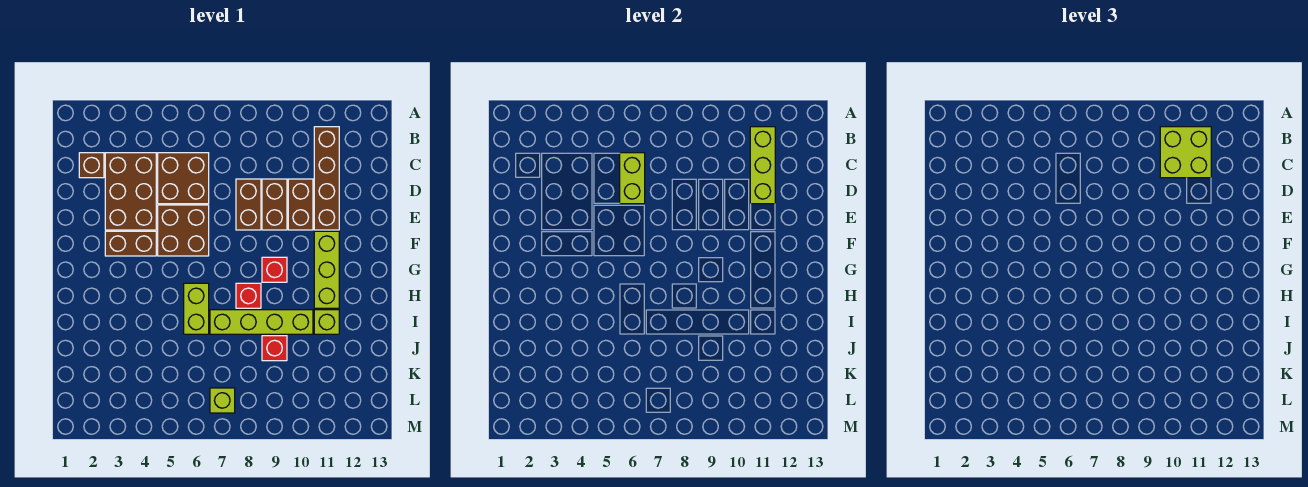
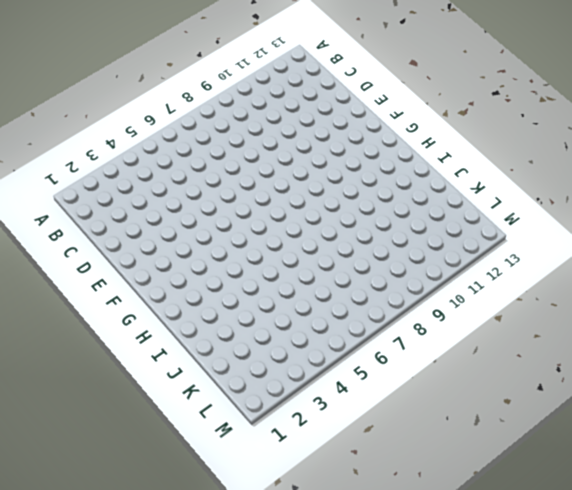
none -> brown 1x4 brick [314,127,339,230]
none -> brown 1x1 brick [79,153,104,178]
none -> brown 2x3 brick [105,153,156,230]

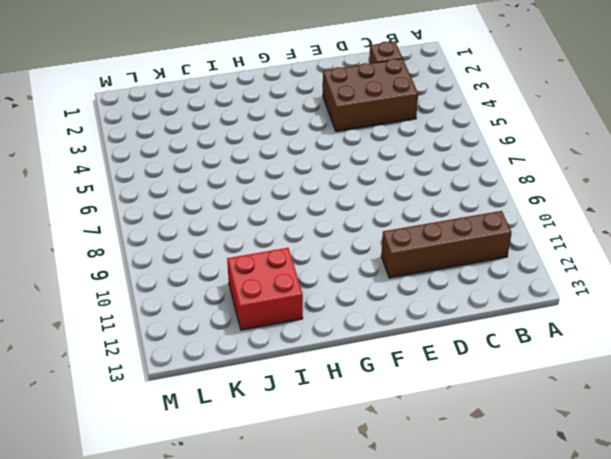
red 2x2 brick [227,248,303,330] -> lime 1x1 brick [314,310,339,334]
none -> brown 2x2 brick [158,153,209,204]
none -> brown 1x2 brick [236,179,261,230]
none -> brown 1x2 brick [262,179,287,230]

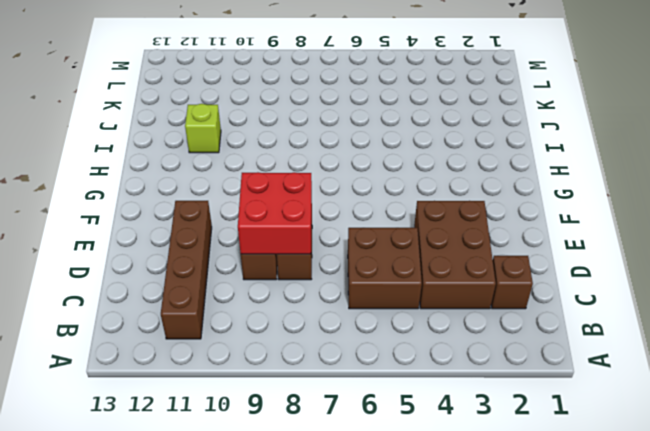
red 2x2 brick [238,172,312,254] -> none
none -> brown 1x2 brick [288,179,313,230]
none -> brown 2x2 brick [158,205,209,256]
none -> brown 1x2 brick [105,231,156,256]

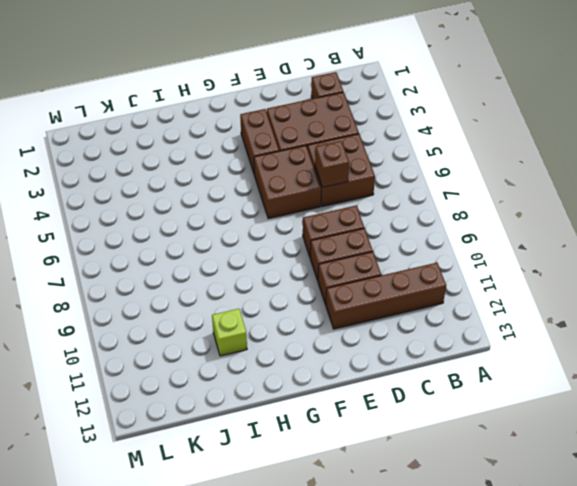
brown 1x1 brick [315,141,349,187] -> lime 1x2 brick [620,153,645,204]
none -> lime 1x3 brick [314,231,339,308]
none -> red 1x1 brick [262,257,287,282]
none -> lime 1x2 brick [184,283,209,334]

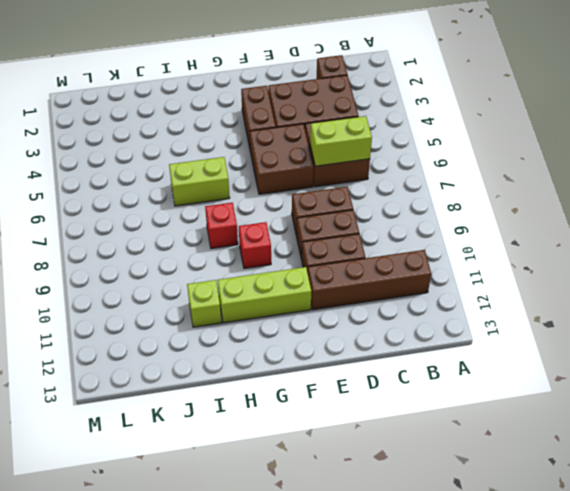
none -> lime 1x4 brick [210,310,313,334]
none -> red 1x1 brick [262,336,287,361]
none -> lime 1x1 brick [210,388,235,413]

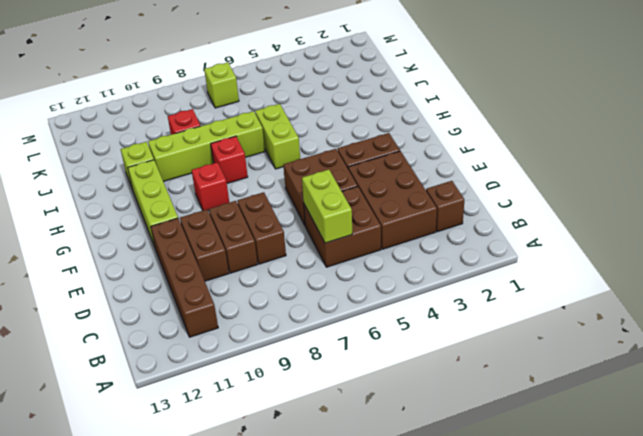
none -> lime 1x3 brick [750,127,775,204]
none -> lime 2x2 brick [1160,127,1211,178]

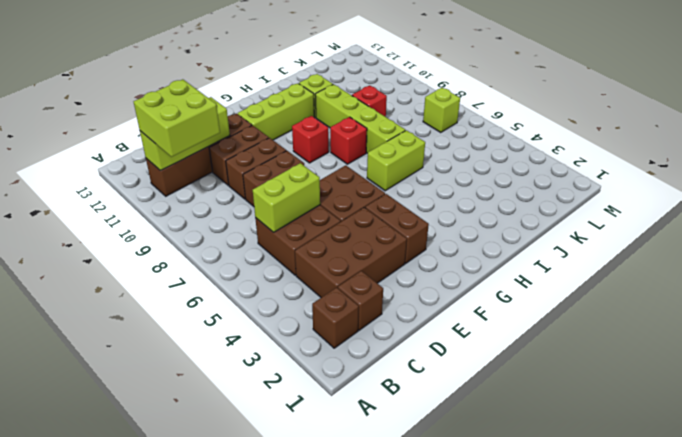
brown 1x1 brick [312,287,359,348] -> none

